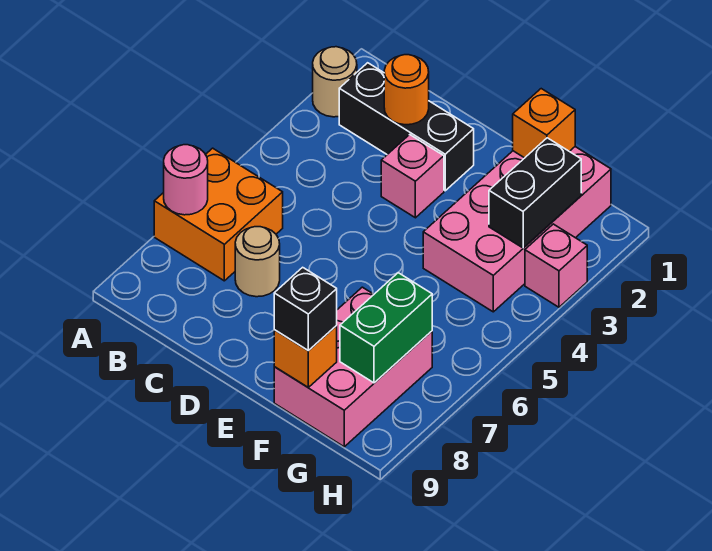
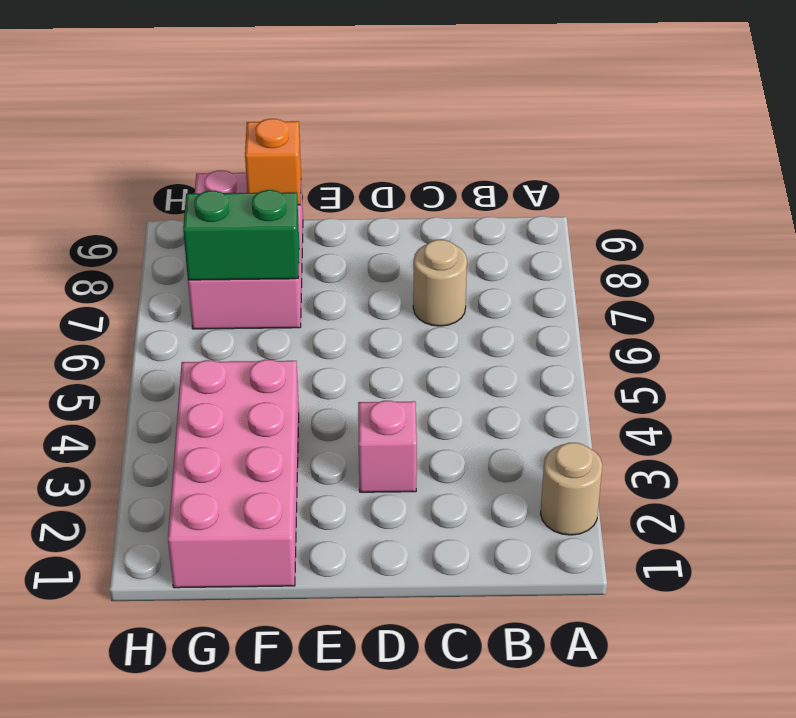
green 1x2 brick [183,190,299,280] -> green 1x2 brick turned to [340,273,432,383]
none -> orange 2x2 brick [154,148,283,281]
none -> black 1x3 brick [339,63,474,191]
none -> pink 1x1 brick [525,224,587,307]

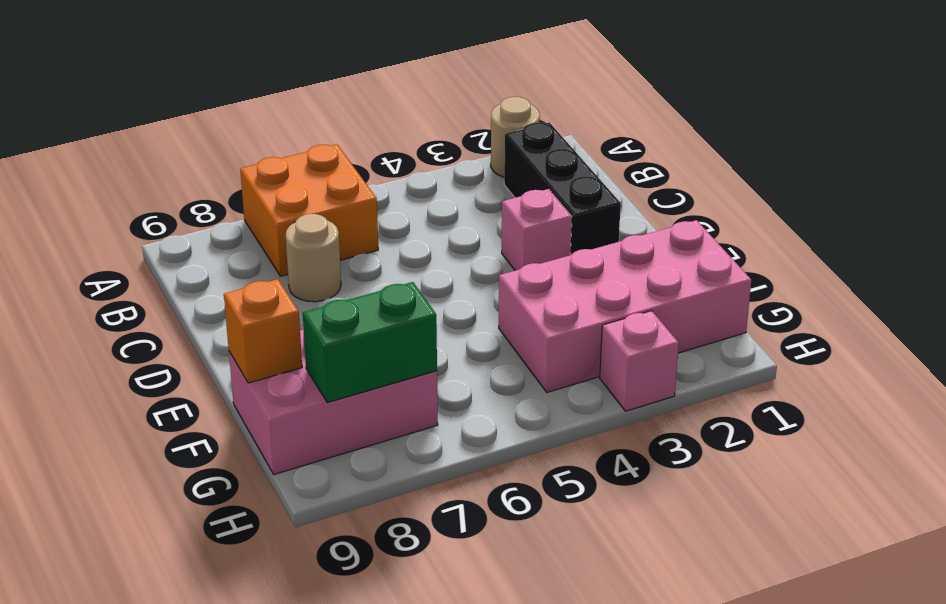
none -> pink 1x1 round brick [164,145,208,215]
none -> orange 1x1 round brick [384,55,429,125]
none -> orange 1x1 brick [513,89,575,158]

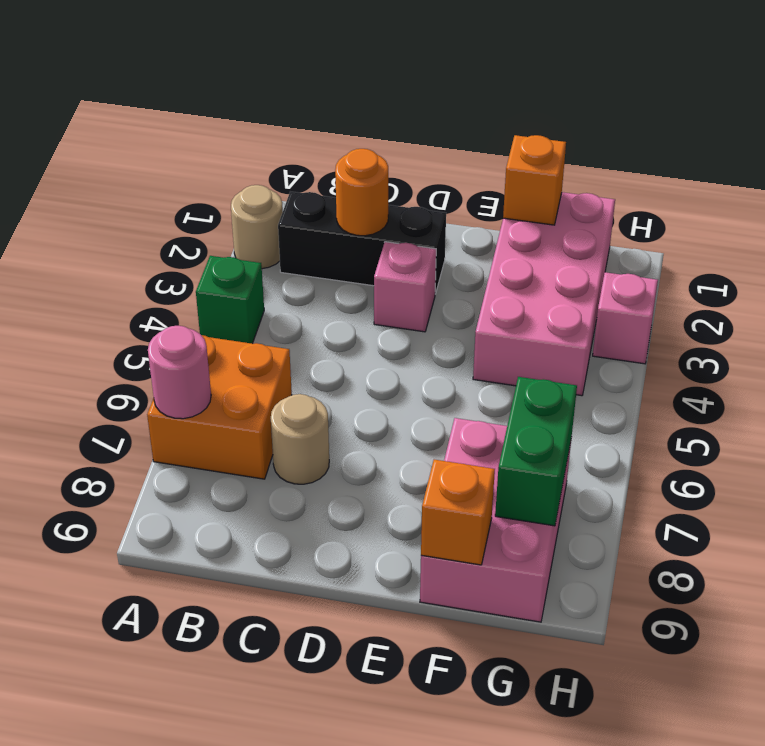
green 1x1 brick [196,256,264,344] -> none
none -> black 1x2 brick [489,138,581,248]
none -> black 1x1 brick [274,267,337,351]

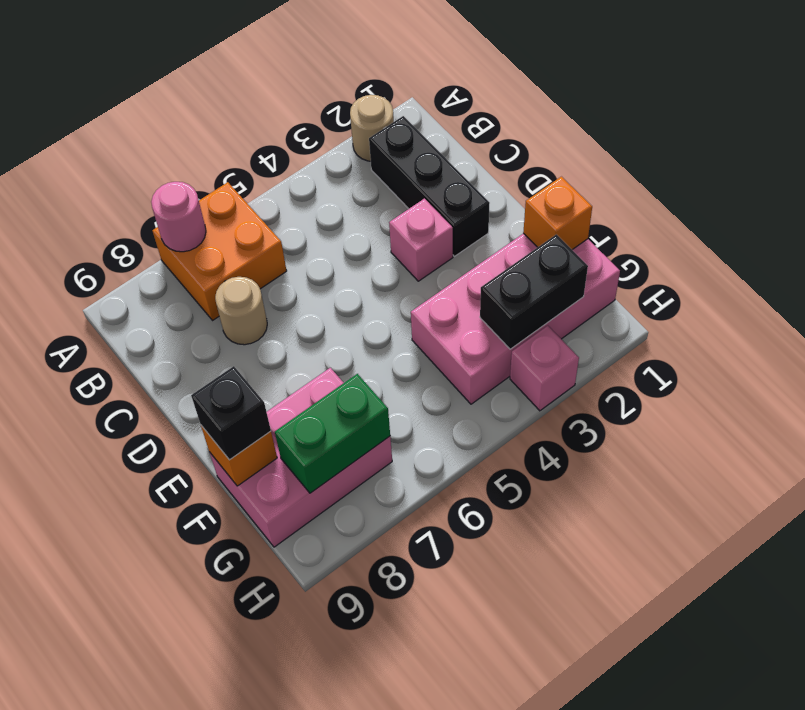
none -> orange 1x1 round brick [384,55,429,125]

